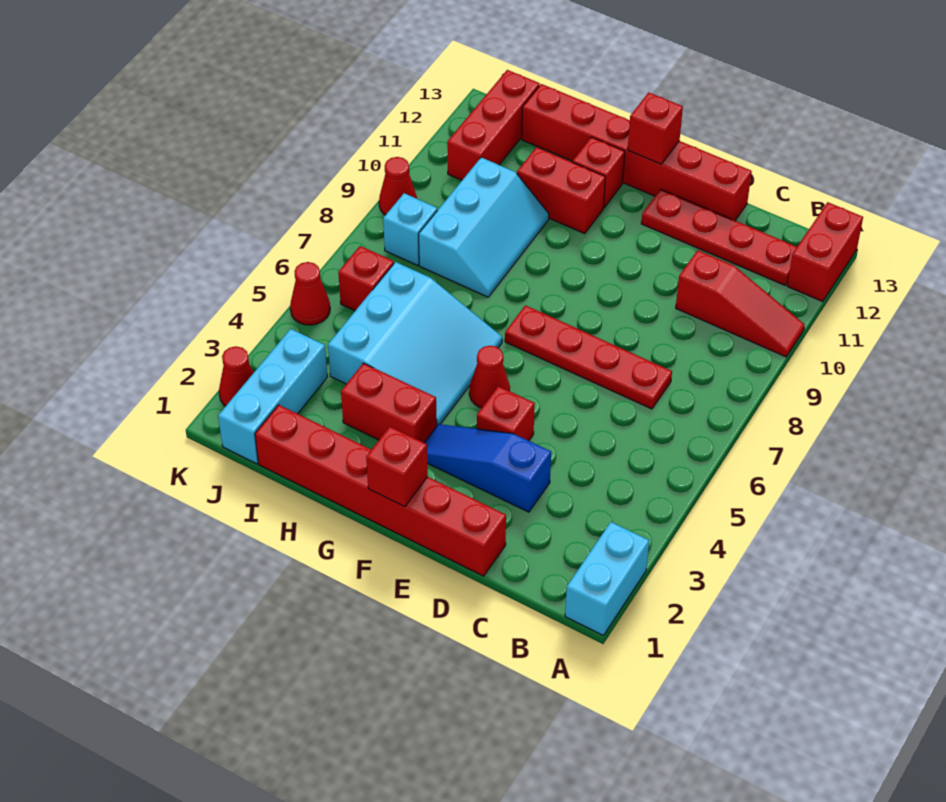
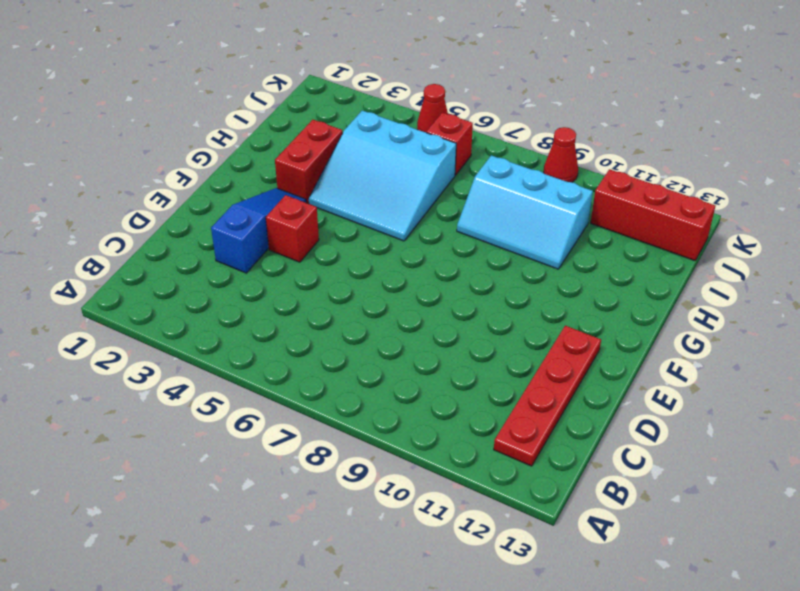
none -> cyan 1x2 brick [565,522,649,636]
none -> red 1x3 slope [676,250,805,357]
none -> red 1x2 brick [787,202,863,301]

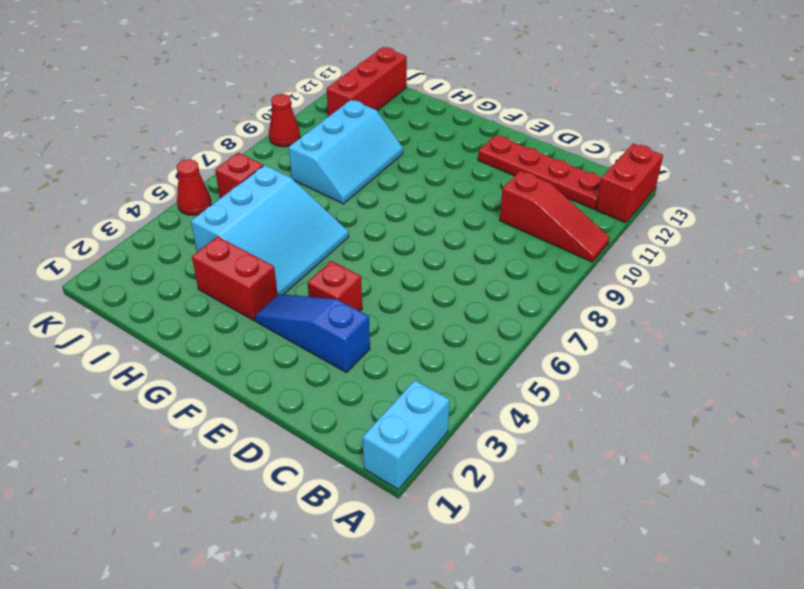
none -> red 1x4 plate [505,305,672,409]
none -> red 1x6 brick [255,405,506,576]
none -> red 1x6 brick [522,84,752,220]

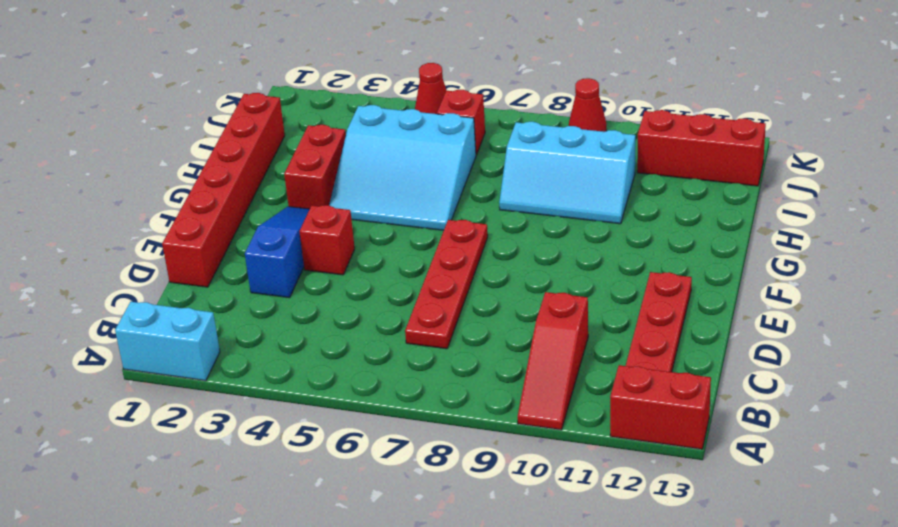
none -> red 1x6 brick [522,84,752,220]
none -> red 1x1 cone [469,346,510,408]
none -> red 1x2 brick [517,147,605,234]

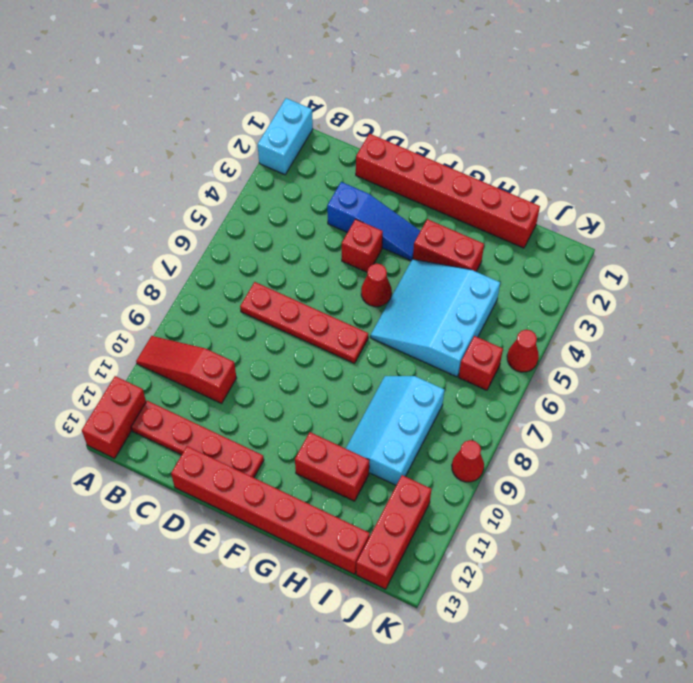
none -> red 1x1 brick [572,137,625,208]
none -> cyan 1x3 brick [218,329,328,464]
none -> cyan 1x1 brick [383,193,437,265]

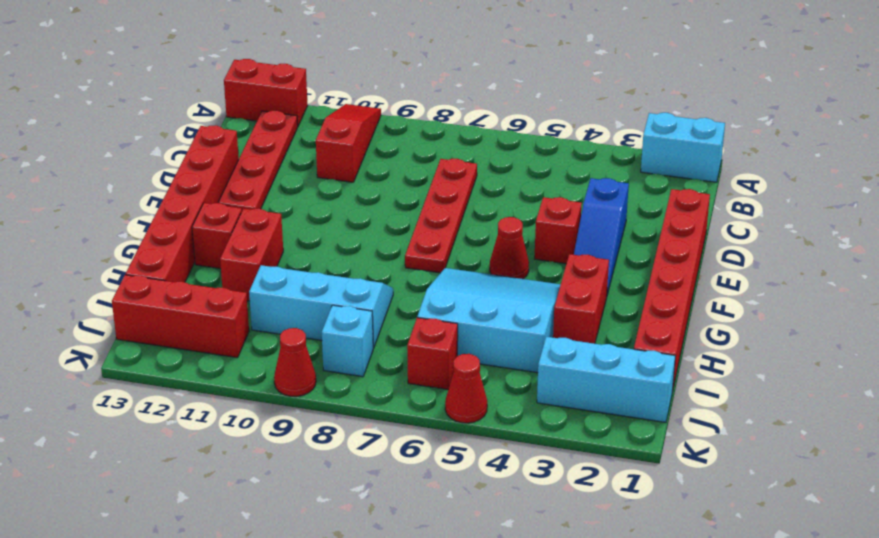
none -> red 1x1 cone [219,346,254,406]
none -> red 1x1 brick [366,427,428,507]
none -> red 1x1 brick [628,92,683,164]

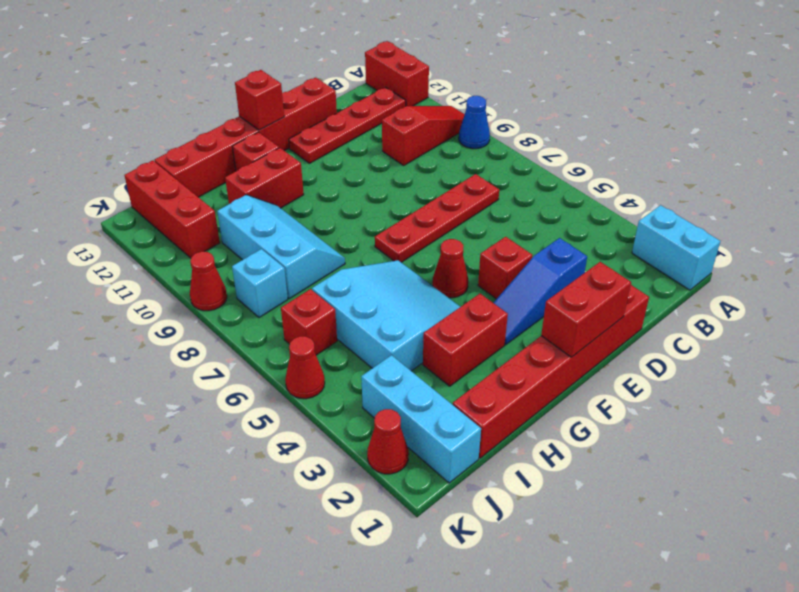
blue 1x1 cone [459,96,490,149] -> none
red 1x2 brick [541,262,631,357] -> red 1x1 brick [366,427,428,507]

